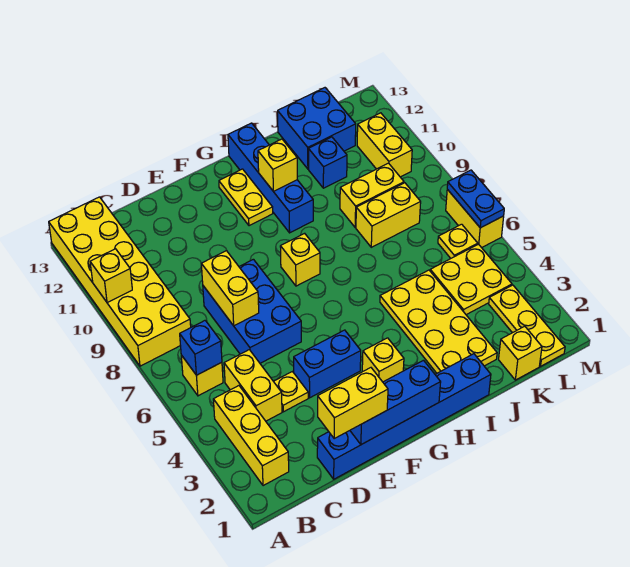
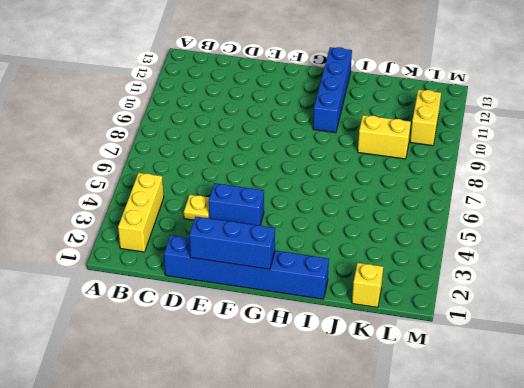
none -> yellow 2x6 brick [49,197,191,366]
none -> yellow 1x1 brick [181,355,223,396]
none -> yellow 1x2 brick [224,350,282,421]
none -> blue 2x3 brick [203,259,301,363]

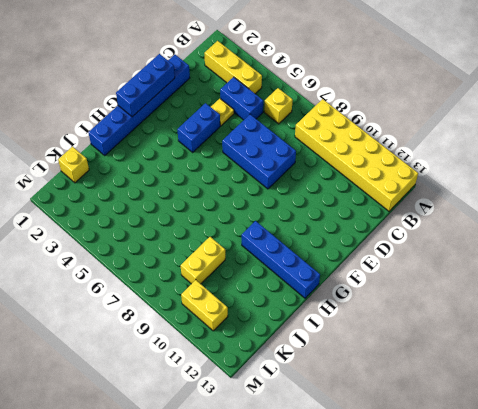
blue 1x2 brick [220,77,263,120] -> yellow 1x2 brick [224,350,282,421]
none -> yellow 1x1 brick [362,338,404,382]
none -> yellow 1x1 brick [280,233,320,286]
none -> yellow 1x2 plate [219,169,273,226]
none -> yellow 2x4 plate [380,270,497,373]

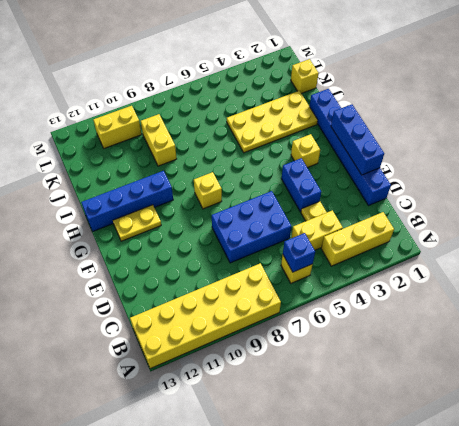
none -> yellow 1x2 brick [356,183,421,247]
none -> blue 1x1 brick [309,137,347,188]
none -> blue 2x2 brick [278,88,356,169]
none -> yellow 2x2 plate [430,244,512,315]

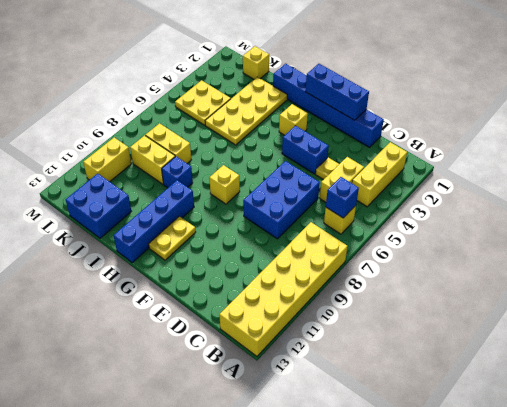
blue 1x1 brick [162,157,193,188] -> blue 1x1 brick moved to [309,137,347,188]
none -> yellow 1x3 plate [489,285,565,366]
none -> yellow 1x1 plate [438,224,478,258]
none -> yellow 1x2 brick [446,190,504,248]
none -> yellow 1x1 brick [90,249,132,303]

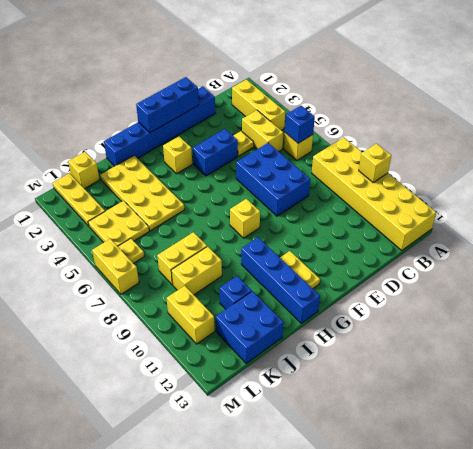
none -> yellow 1x2 brick [201,251,259,326]
none -> yellow 1x1 brick [258,139,297,192]
none -> blue 1x2 plate [447,170,504,228]
none -> yellow 1x2 brick [318,368,388,438]

